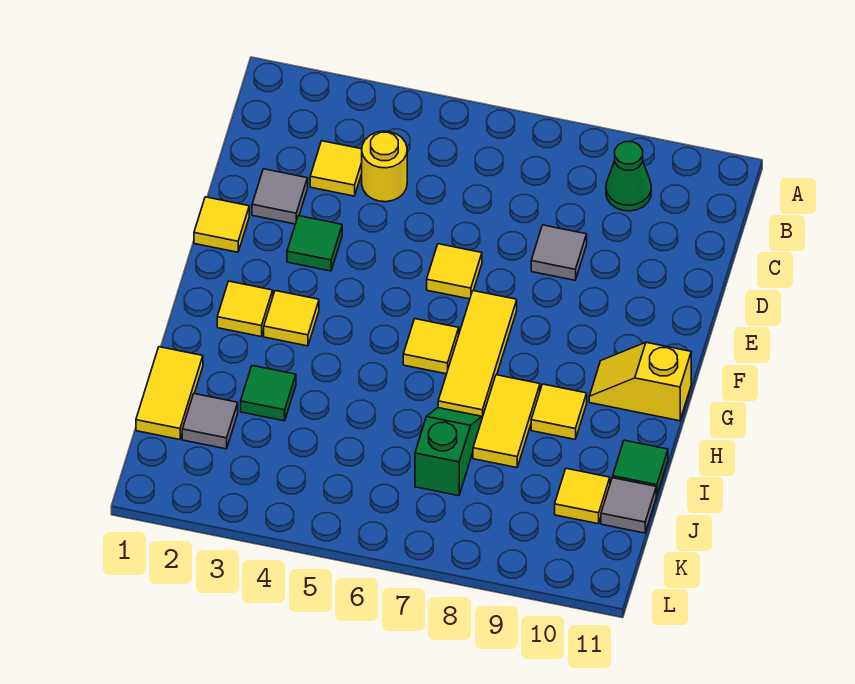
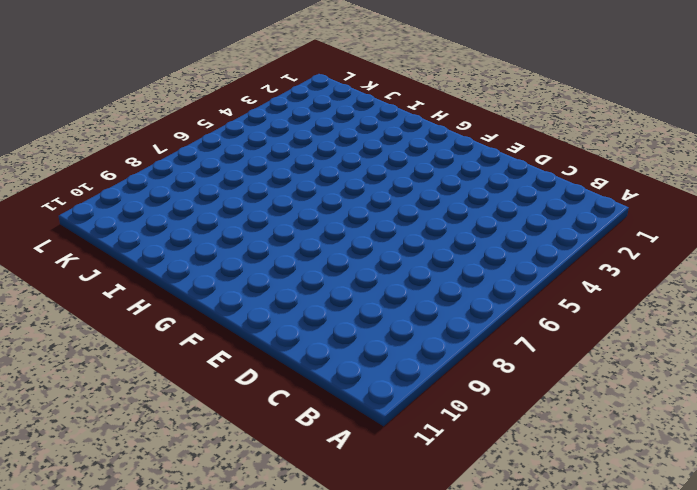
none -> green 1x1 cone [606,142,651,211]
none -> yellow 1x1 tile [310,141,362,196]
none -> yellow 1x1 round brick [362,131,407,202]

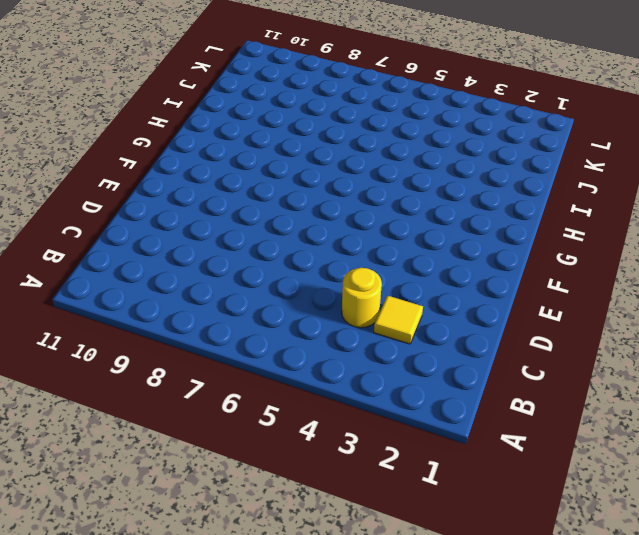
none -> green 1x1 cone [606,142,651,211]
none -> grey 1x1 tile [252,169,308,224]
none -> grey 1x1 tile [531,225,587,280]

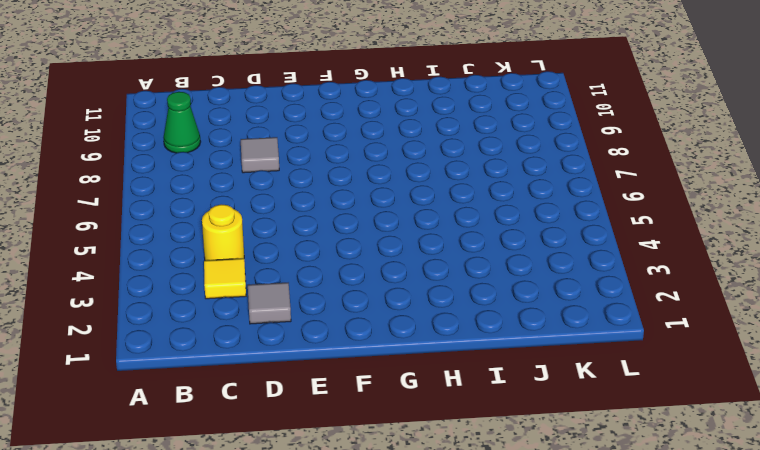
none -> yellow 1x1 tile [194,197,249,252]
none -> green 1x1 tile [287,216,342,271]
none -> yellow 1x1 tile [427,244,482,299]

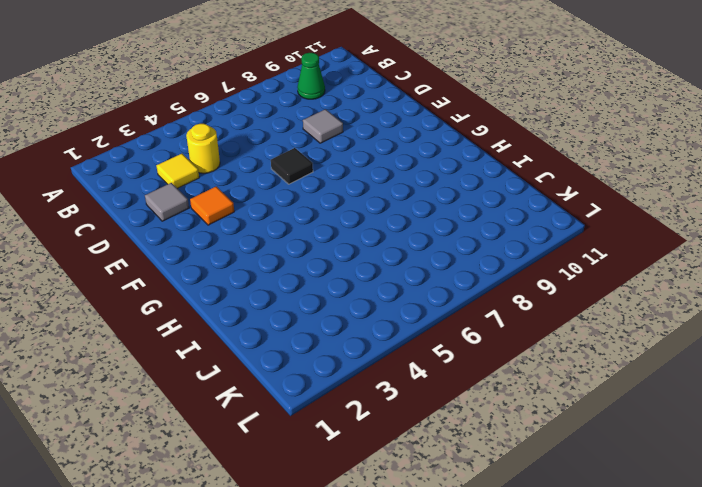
orange 1x1 tile [190,186,234,225] -> green 1x1 tile [287,216,342,271]
black 1x1 tile [271,148,313,184] -> yellow 1x1 tile [427,244,482,299]
none -> yellow 1x1 tile [194,197,249,252]
none -> yellow 1x3 tile [438,291,517,418]
none -> yellow 1x1 tile [217,281,273,336]

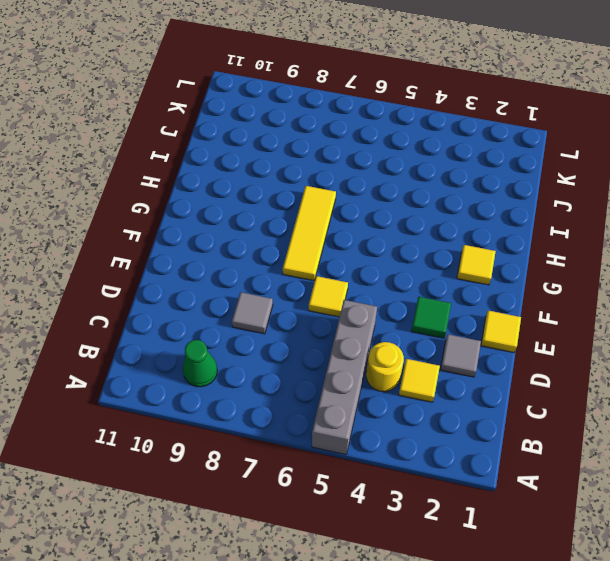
grey 1x4 brick [312,300,377,454] -> none
none -> yellow 1x1 tile [264,291,319,346]
none -> yellow 1x1 tile [403,319,459,374]
none -> yellow 1x2 slope [589,342,691,421]

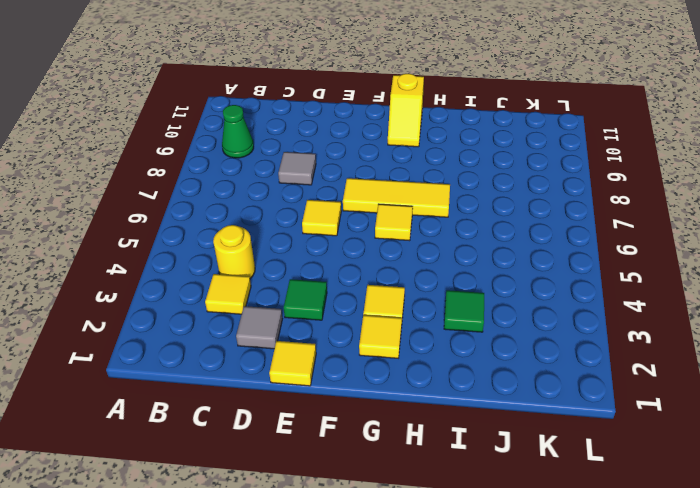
none -> yellow 1x2 tile [473,375,540,468]
none -> yellow 1x1 tile [531,384,587,439]
none -> yellow 1x2 tile [136,347,203,440]

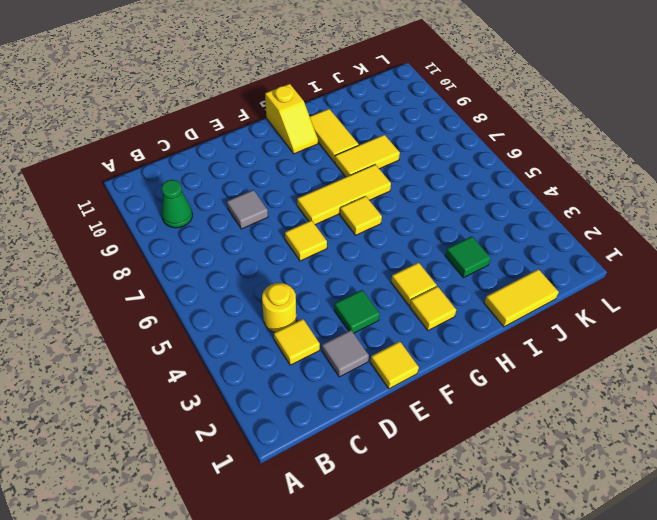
yellow 1x2 tile [310,109,359,162] -> yellow 1x1 tile [531,384,587,439]
none -> green 1x2 slope [415,408,482,496]
none -> green 1x1 tile [613,440,668,496]
none -> grey 1x1 tile [182,394,238,449]

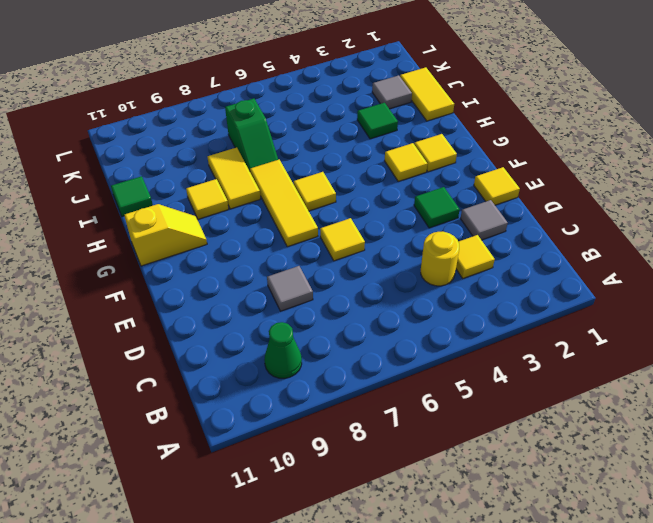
none -> yellow 1x1 tile [555,468,610,524]
none -> grey 1x1 tile [601,478,656,533]

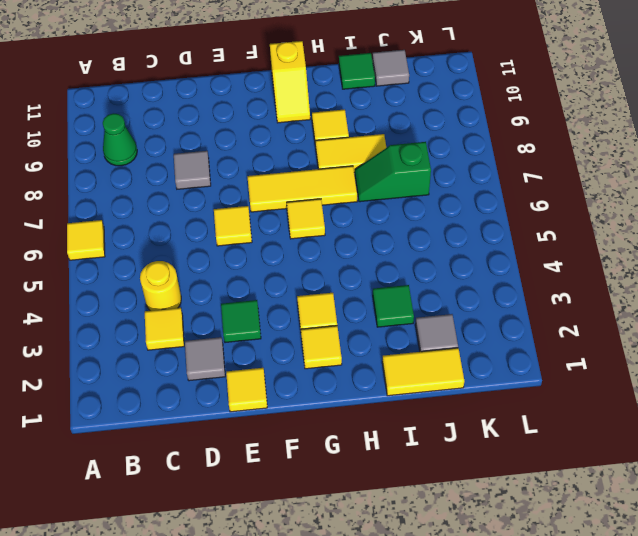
yellow 1x1 tile [67,220,105,260] -> yellow 1x1 tile moved to [555,468,610,524]

